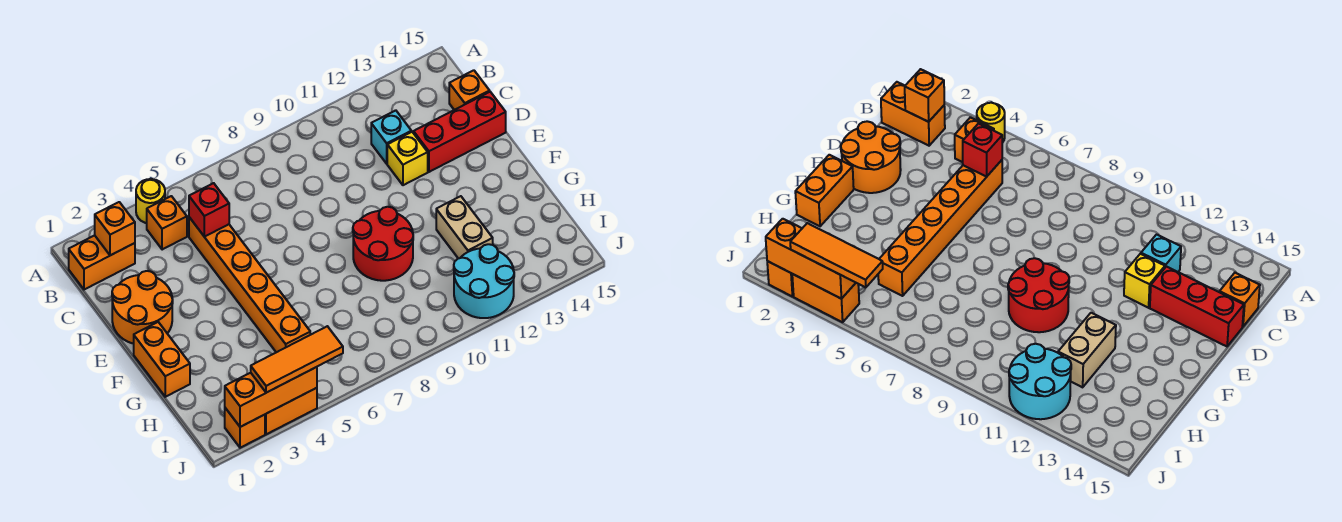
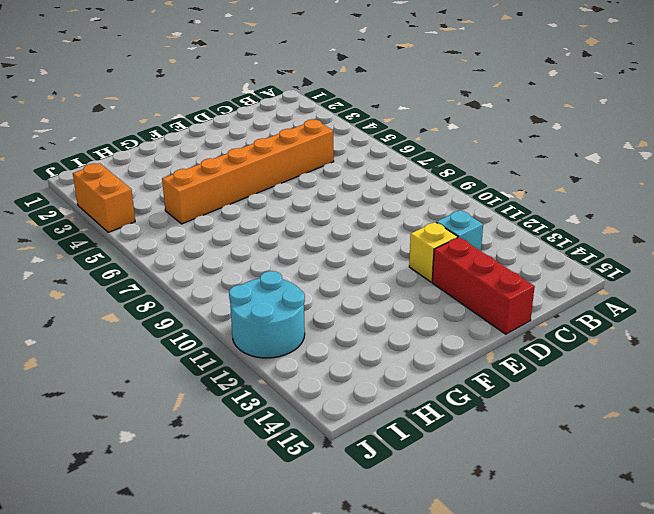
none -> yellow 1x1 round brick [136,179,165,223]
none -> orange 1x2 brick [69,235,135,290]
none -> orange 1x1 brick [147,196,187,250]

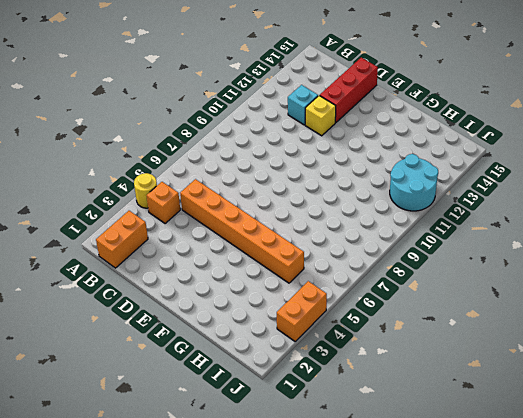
none -> orange 1x1 brick [449,70,490,110]
none -> orange 2x2 round brick [112,271,173,344]
none -> orange 1x2 brick [134,322,190,397]

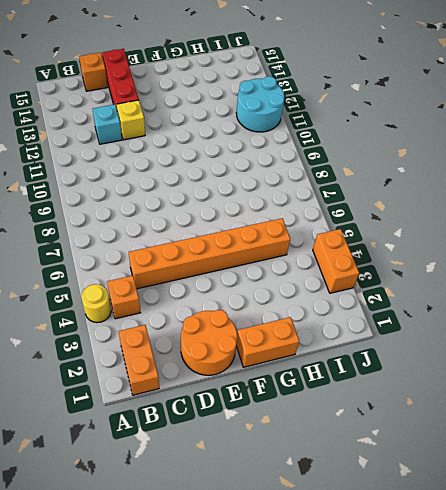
none -> red 2x2 round brick [353,207,413,281]
none -> tan 1x2 brick [436,196,493,259]
none -> orange 1x1 brick [225,408,265,448]

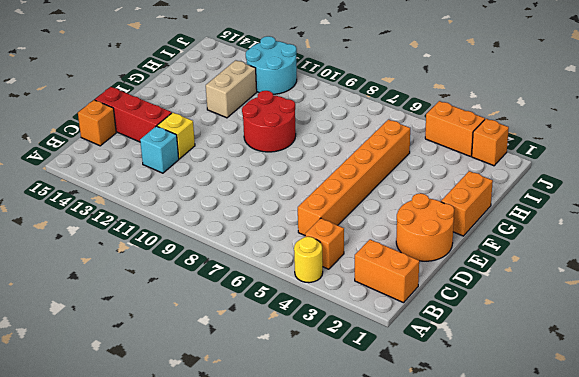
none -> orange 1x1 brick [95,202,135,255]
none -> red 1x1 brick [189,183,229,237]
none -> orange 1x3 brick [225,367,317,427]

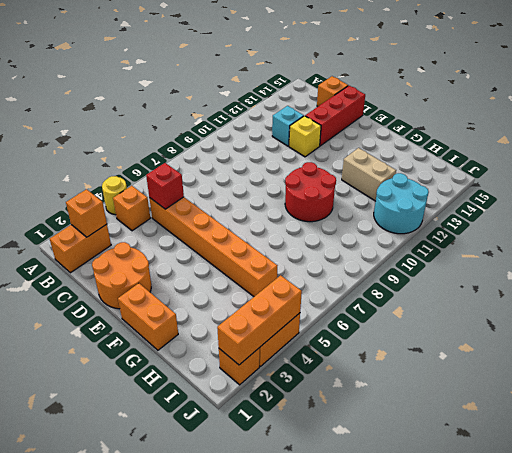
none -> orange 1x3 tile [251,326,343,393]

